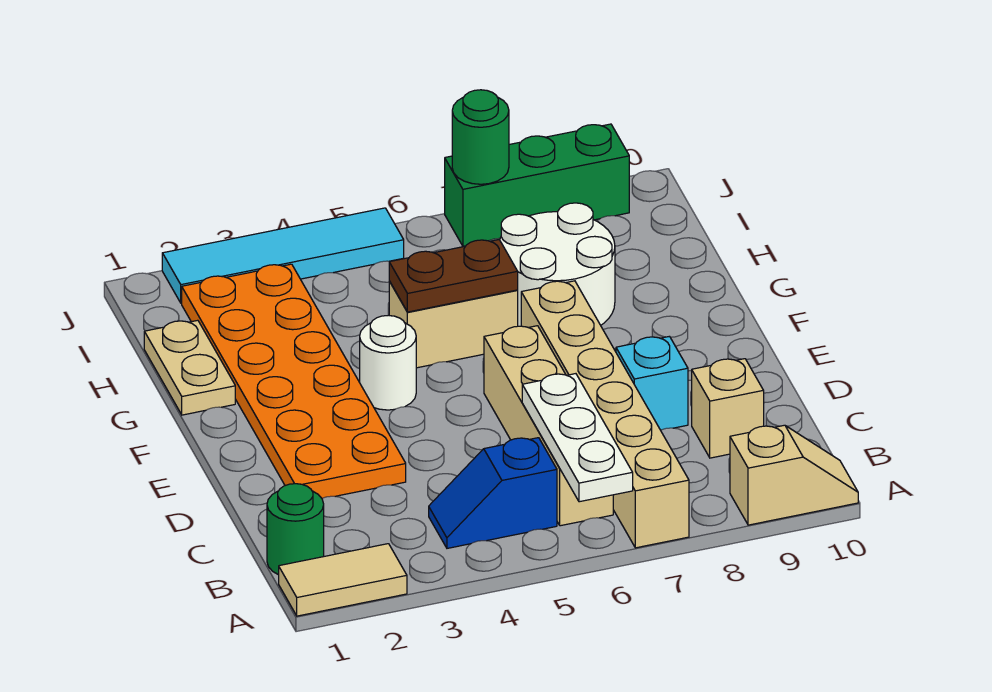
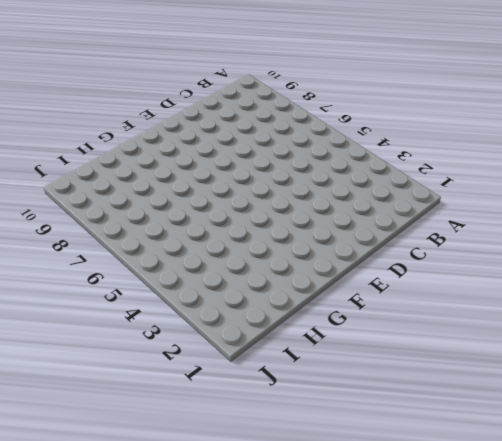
none -> tan 1x2 tile [279,544,407,616]
none -> tan 1x6 brick [521,281,689,548]
none -> tan 1x2 slope [730,425,858,525]

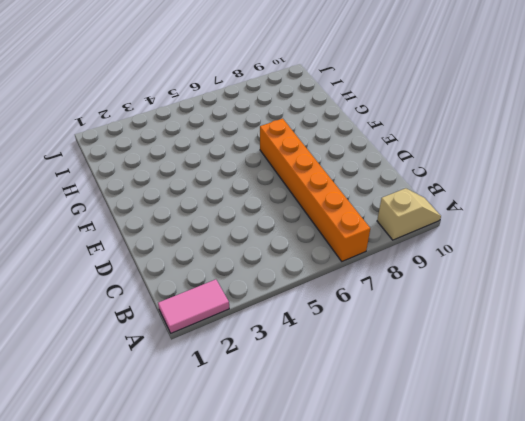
pink 1x2 tile [158,279,229,333] -> tan 1x2 tile [279,544,407,616]
orange 1x6 brick [260,119,370,261] -> tan 1x6 brick [521,281,689,548]
none -> green 1x1 round brick [267,484,324,575]
none -> blue 1x2 slope [429,438,557,548]
none -> tan 1x4 brick [484,326,613,526]

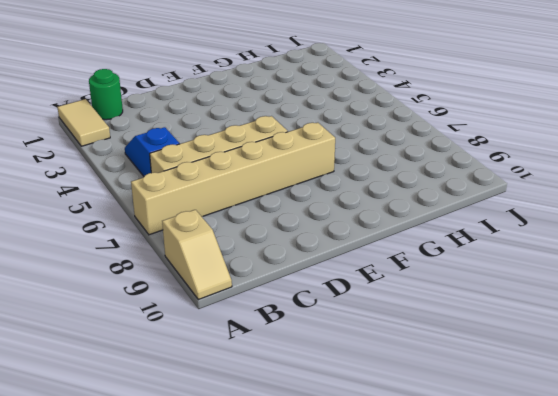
none -> tan 1x1 brick [692,359,764,458]
none -> orange 2x6 plate [182,264,406,498]
none -> cyan 1x1 brick [616,336,688,430]

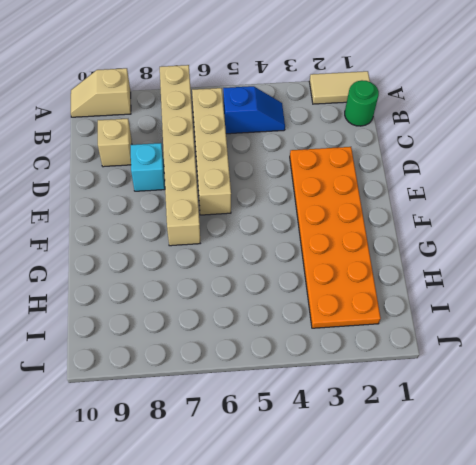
none -> white 1x1 round brick [360,315,416,410]
none -> tan 1x2 plate [144,320,235,415]
none -> tan 1x2 brick [389,281,518,368]

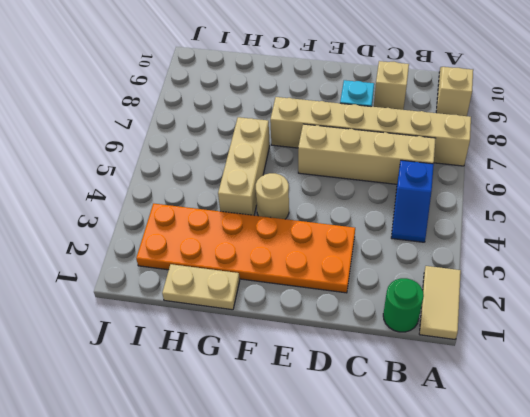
tan 1x1 round brick [256,173,289,219] -> white 1x1 round brick [360,315,416,410]
tan 1x3 brick [218,117,270,215] -> tan 1x2 brick [389,281,518,368]
none -> white 2x2 round brick [500,203,615,326]
none -> cyan 1x4 tile [162,208,404,303]
none -> green 1x3 brick [445,124,629,246]

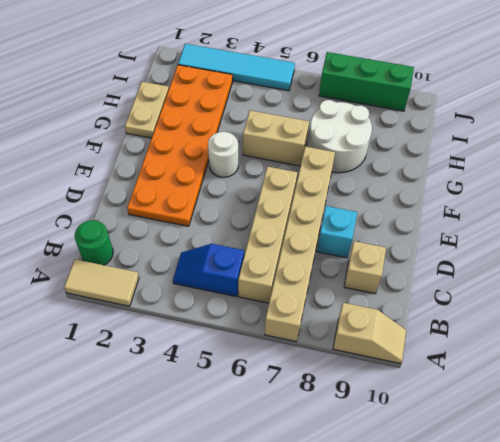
none -> white 1x3 plate [522,374,633,502]
none -> brown 1x2 plate [389,240,518,312]
none -> green 1x1 round brick [452,90,509,184]

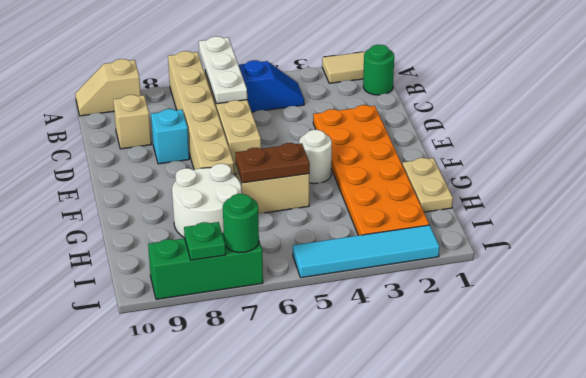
green 1x1 plate [184,222,226,260] -> none

